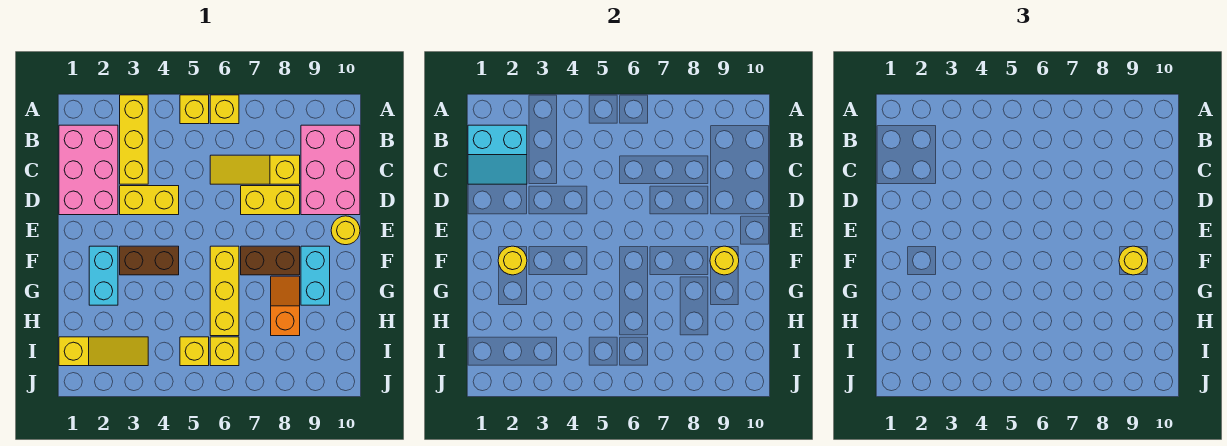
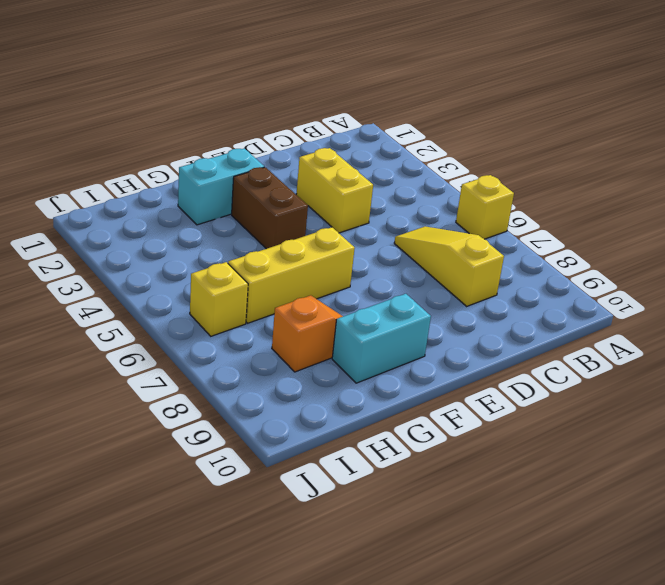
none -> yellow 1x3 brick [120,95,148,184]
none -> yellow 1x1 brick [180,95,209,124]
none -> pink 2x3 brick [59,125,118,215]

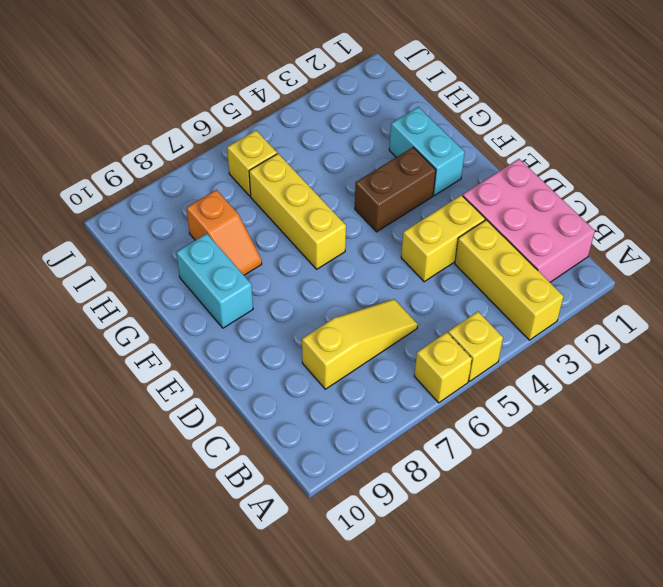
none -> pink 2x3 brick [301,125,360,215]
none -> yellow 1x2 brick [241,186,300,215]
none -> yellow 1x1 round brick [331,216,360,245]

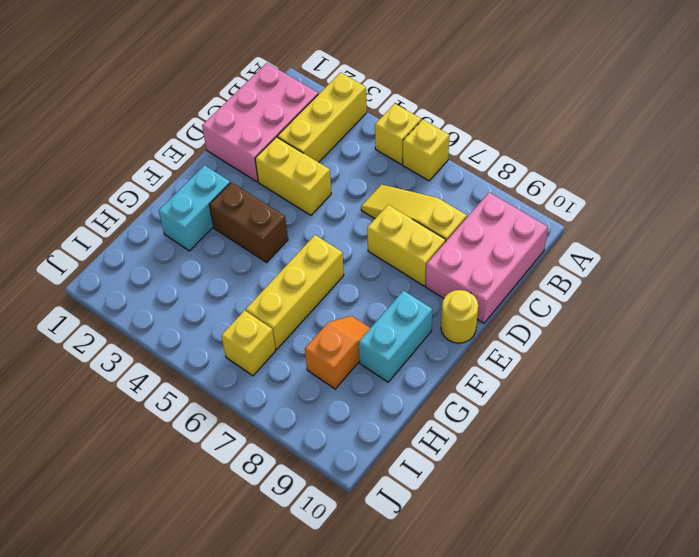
none -> brown 1x2 brick [241,246,300,275]
none -> yellow 1x3 slope [59,337,148,366]
none -> yellow 1x1 brick [180,337,209,366]

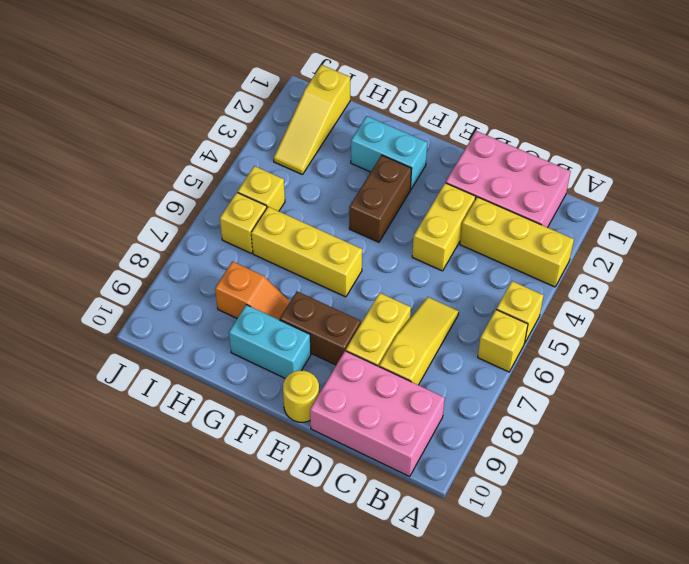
brown 1x2 brick [280,291,361,365] -> brown 1x2 brick turned to [241,246,300,275]
none -> cyan 2x2 slope [468,125,527,184]
none -> yellow 1x1 round brick [498,246,527,275]
none -> yellow 1x1 round brick [710,246,739,275]

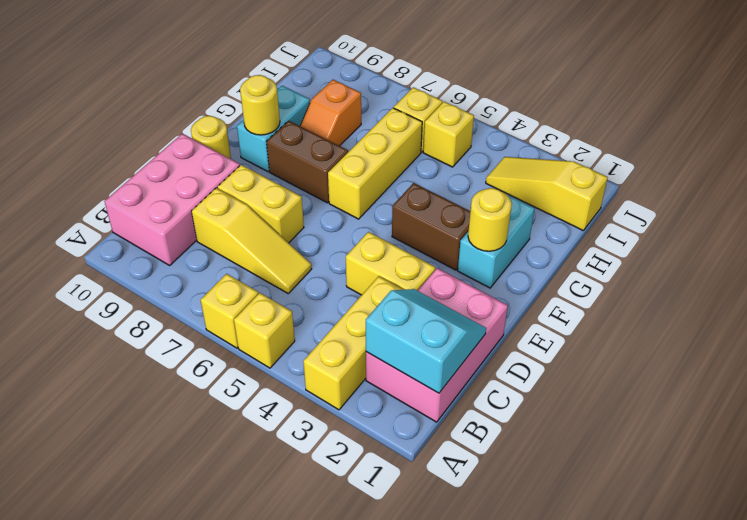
none -> yellow 1x1 round brick [1119,246,1148,275]

